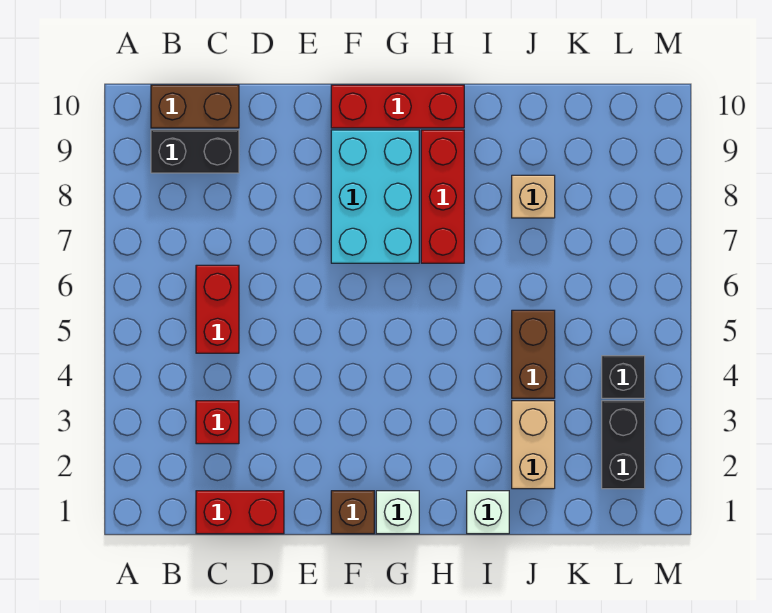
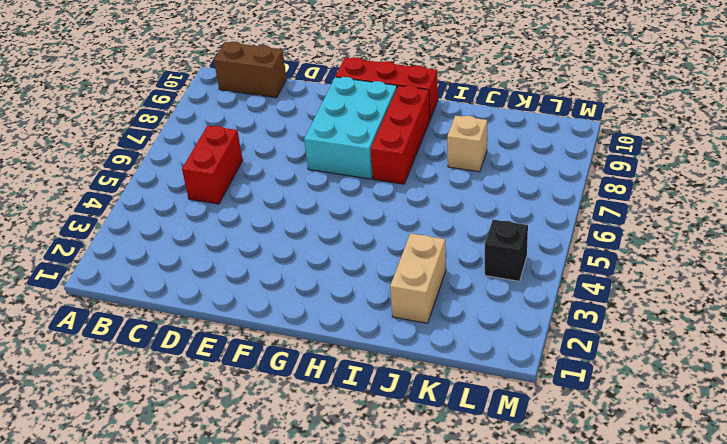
none -> black 1x2 brick [151,130,239,173]
none -> red 1x2 brick [196,491,284,534]
none -> red 1x1 brick [196,401,239,444]

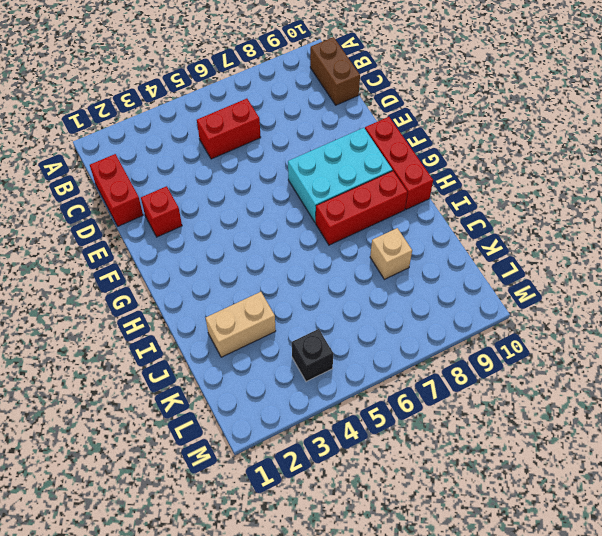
red 1x1 brick [141,186,182,237] -> red 1x1 brick moved to [196,401,239,444]
none -> black 1x2 brick [151,130,239,173]
none -> brown 1x1 brick [331,491,374,534]
none -> white 1x1 brick [376,491,419,534]

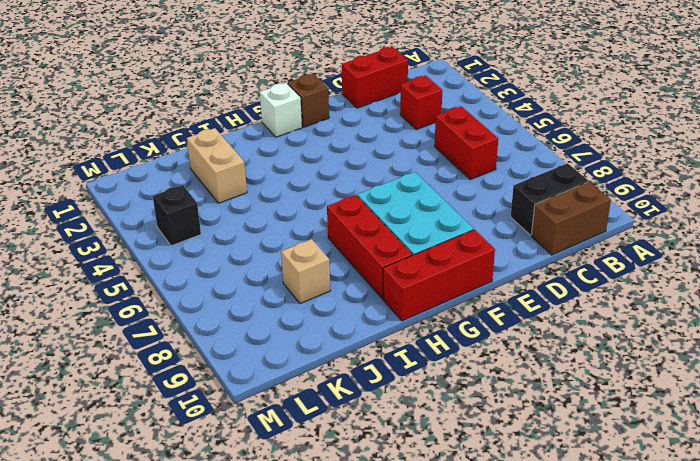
none -> white 1x1 brick [467,491,509,534]
none -> brown 1x2 brick [512,310,555,398]
none -> black 1x2 brick [602,401,645,489]

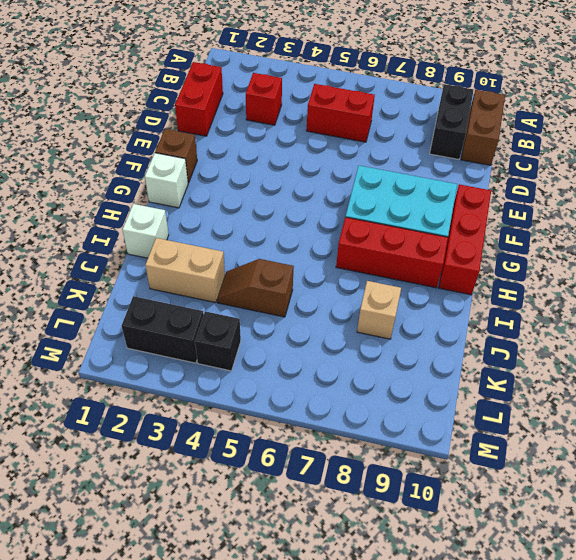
brown 1x2 slope [217,259,294,317] -> brown 1x2 brick [512,310,555,398]

